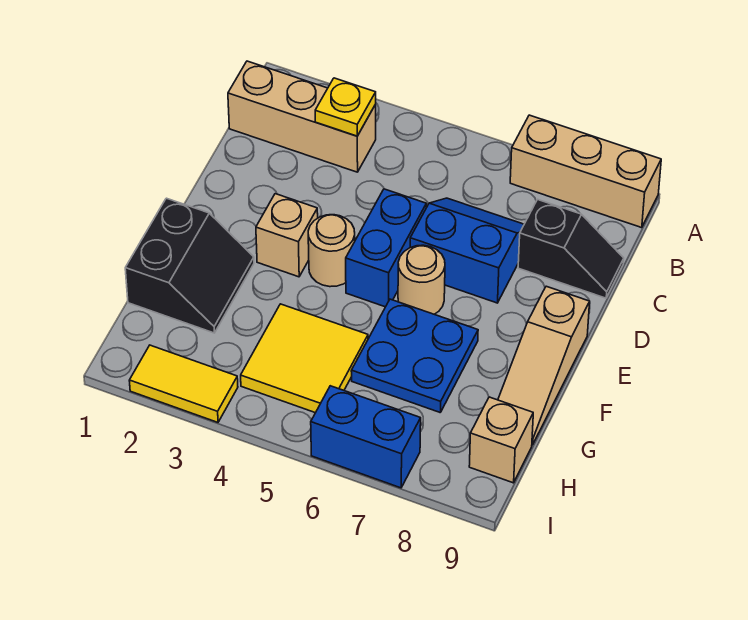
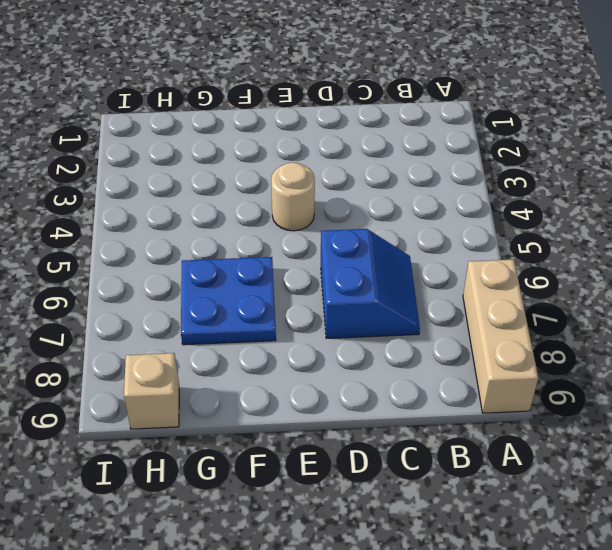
none -> tan 1x3 brick [228,61,376,172]
none -> black 1x2 slope [518,199,624,298]
none -> blue 1x2 brick [346,189,426,307]

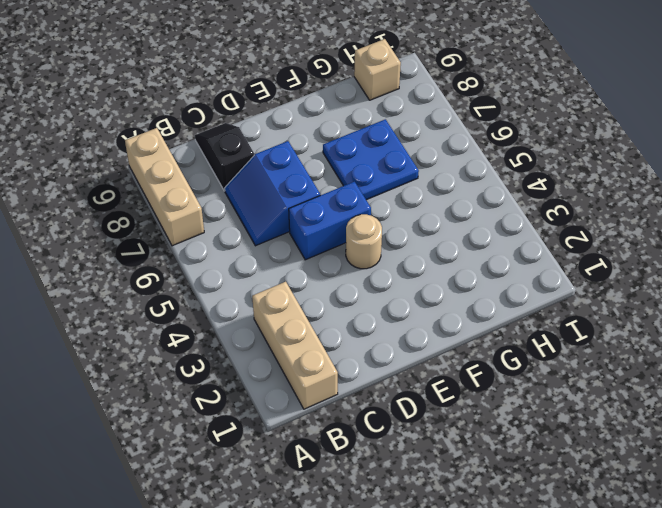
none -> tan 1x1 brick [256,194,318,277]
none -> tan 1x1 round brick [398,245,445,314]
none -> tan 1x3 slope [498,286,590,445]

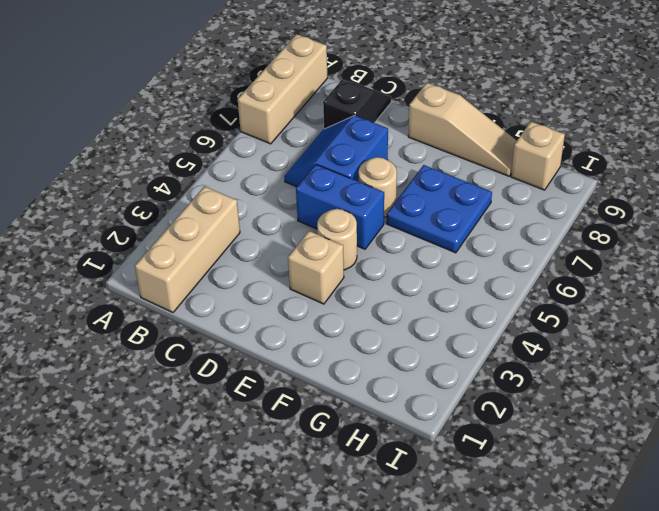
none -> black 2x2 slope [125,198,254,333]
none -> yellow 2x2 tile [241,304,368,413]
none -> yellow 1x2 tile [129,345,238,422]

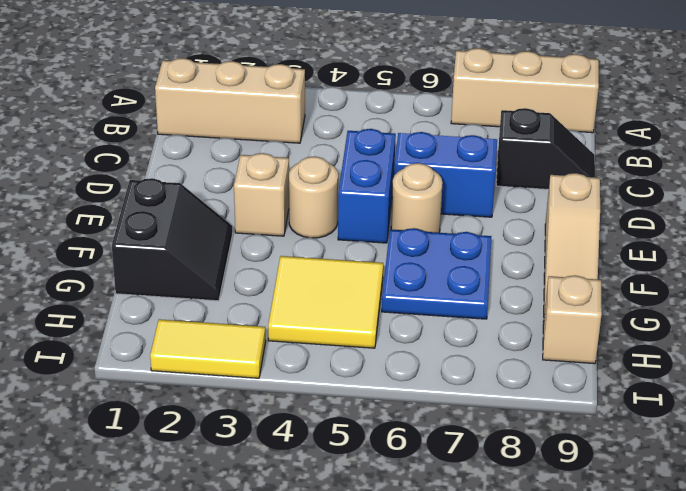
none -> blue 1x2 brick [311,386,421,488]
none -> yellow 1x1 plate [315,78,376,136]

